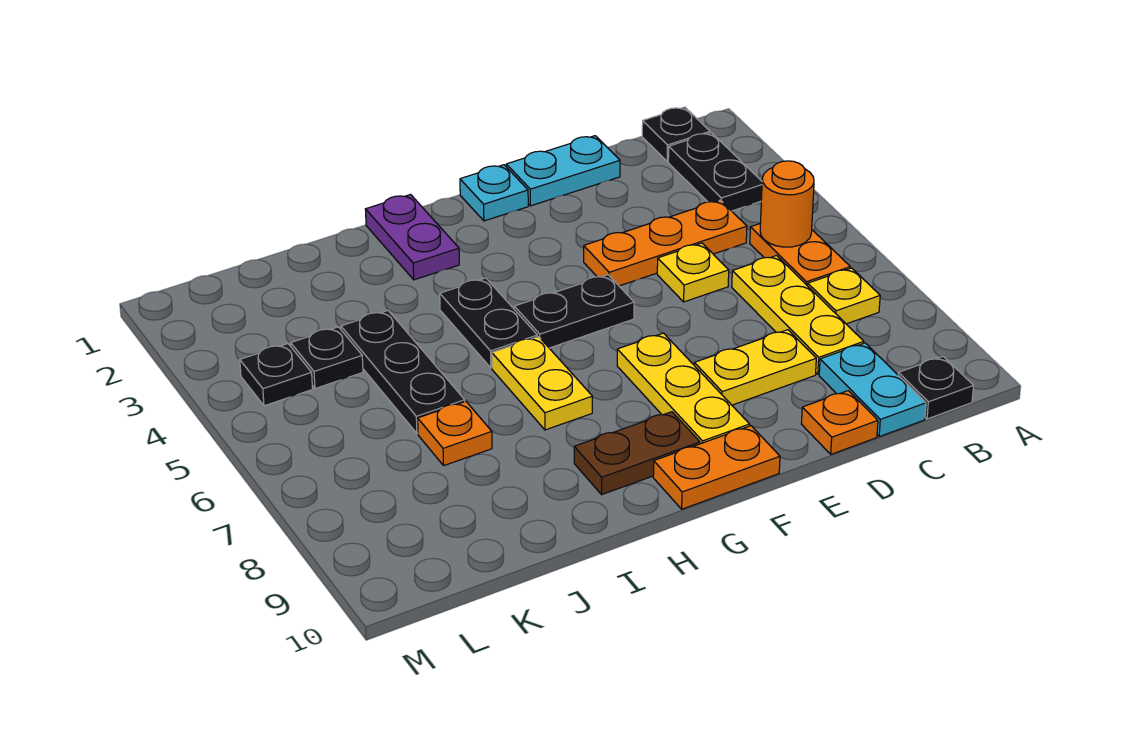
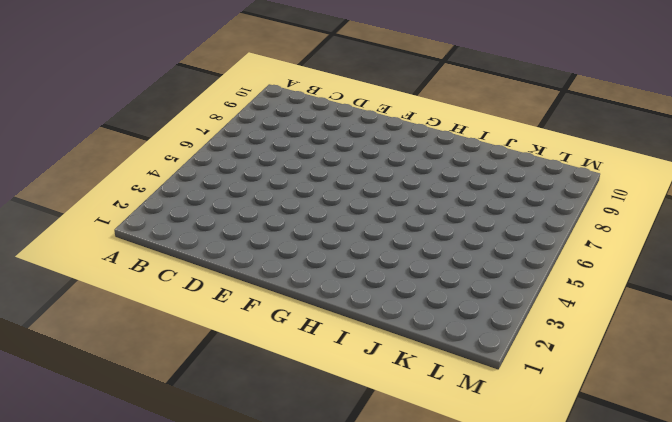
none -> black 1x1 plate [642,107,710,162]
none -> black 1x2 plate [668,133,762,211]
none -> orange 1x2 plate [750,224,850,286]

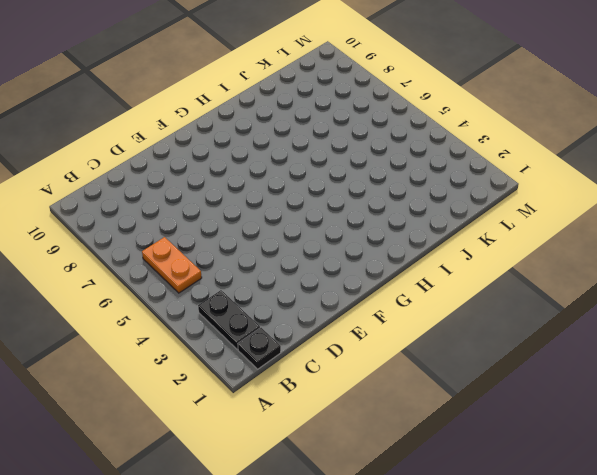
none -> yellow 1x1 plate [808,268,880,324]
none -> black 1x1 plate [898,356,974,419]
none -> orange 1x3 plate [584,200,747,286]

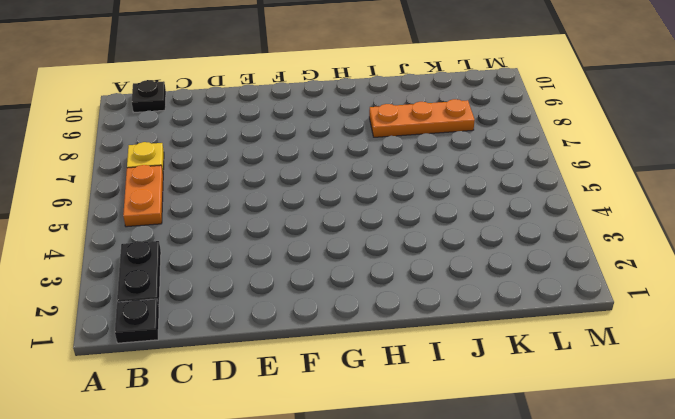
orange 1x3 plate [369,99,475,137] -> orange 1x3 plate moved to [584,200,747,286]
none -> yellow 1x3 plate [732,256,864,374]
none -> cyan 1x2 plate [819,343,926,437]
none -> cyan 1x2 plate [506,136,620,206]

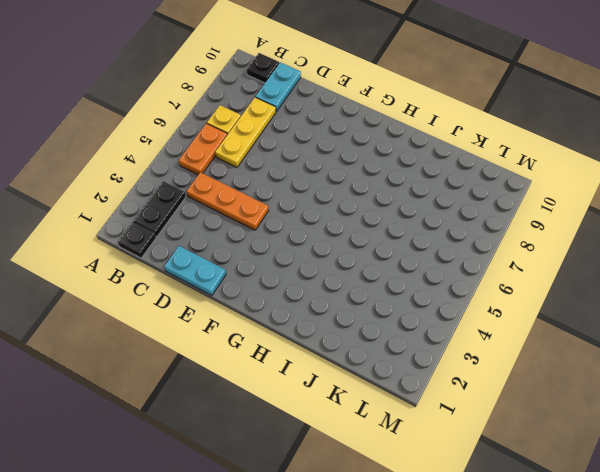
none -> yellow 1x1 plate [657,243,729,302]
none -> yellow 1x2 plate [694,330,816,405]
none -> orange 1x1 plate [801,391,878,454]

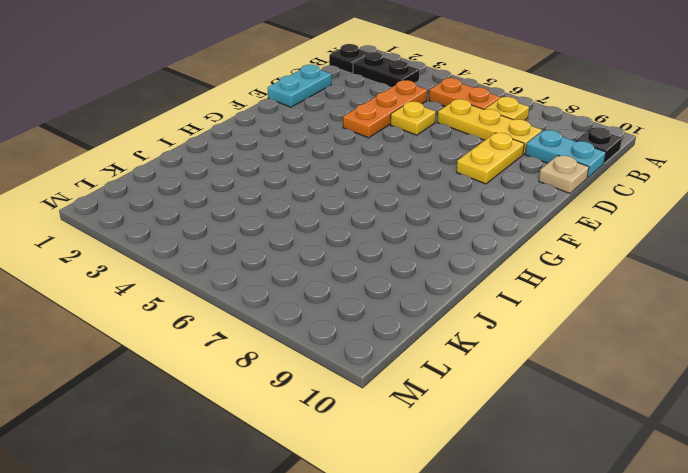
tan 1x1 plate [539,155,589,193] -> orange 1x1 plate [801,391,878,454]
none -> cyan 1x1 plate [460,165,528,221]
none -> black 1x2 plate [514,275,634,348]
none -> yellow 1x3 plate [617,333,750,444]

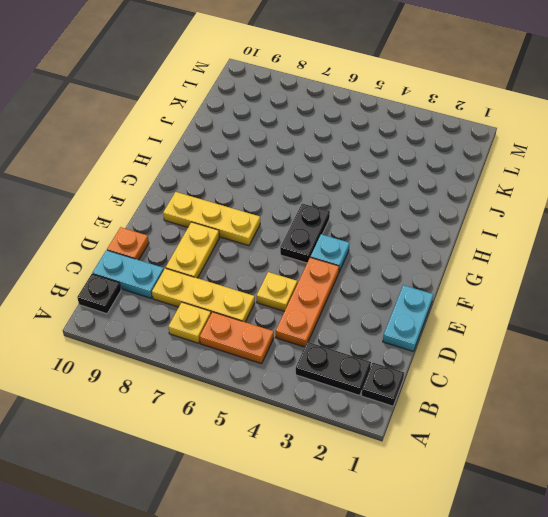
cyan 1x1 plate [310,234,349,272] -> cyan 1x1 plate moved to [460,165,528,221]
none -> orange 1x2 plate [653,426,780,509]
none -> brown 1x2 plate [574,412,700,495]
none -> purple 1x2 plate [365,195,459,280]

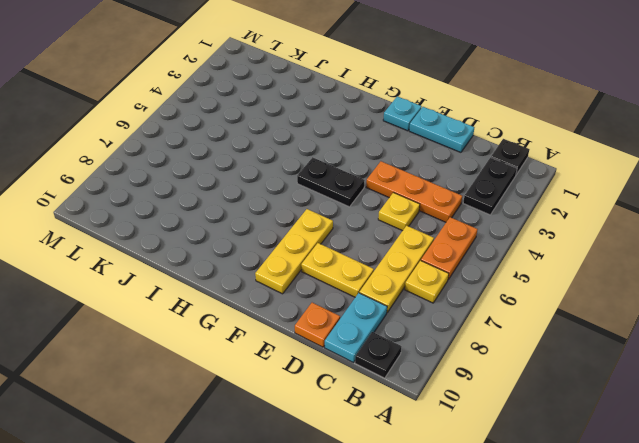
none -> orange 1x2 plate [653,426,780,509]
none -> brown 1x2 plate [574,412,700,495]
none -> purple 1x2 plate [365,195,459,280]

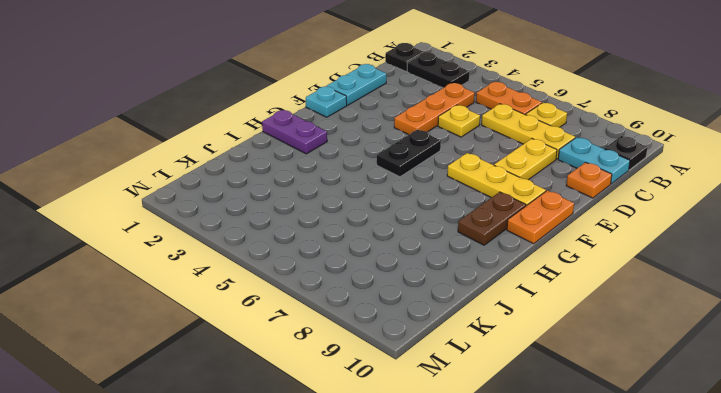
none -> black 1x2 plate [440,278,537,368]
none -> yellow 1x2 plate [492,337,592,430]
none -> black 1x3 plate [341,311,465,434]

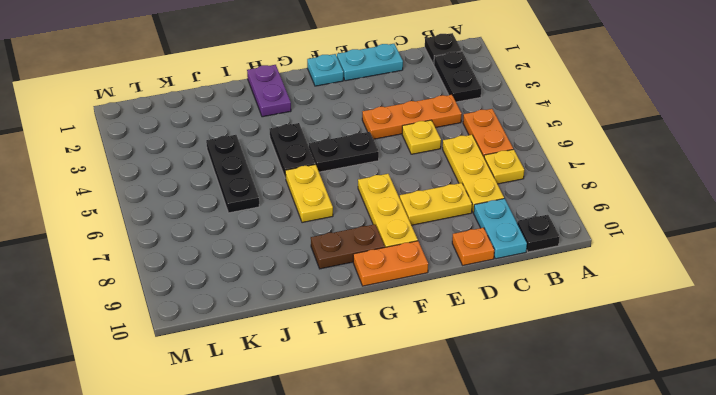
none -> orange 1x1 plate [418,401,492,465]
none -> black 1x1 plate [291,327,363,389]
none -> black 1x1 plate [240,344,313,406]

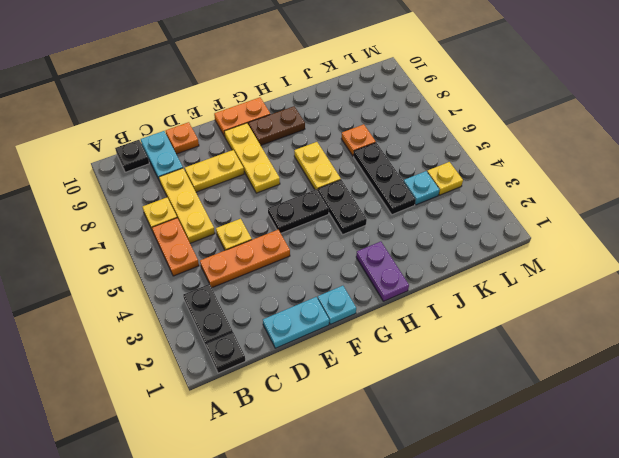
cyan 1x1 plate [404,171,439,205] -> black 1x1 plate [291,327,363,389]
yellow 1x1 plate [427,162,463,195] -> black 1x1 plate [240,344,313,406]
none -> orange 1x1 round brick [760,161,814,247]

